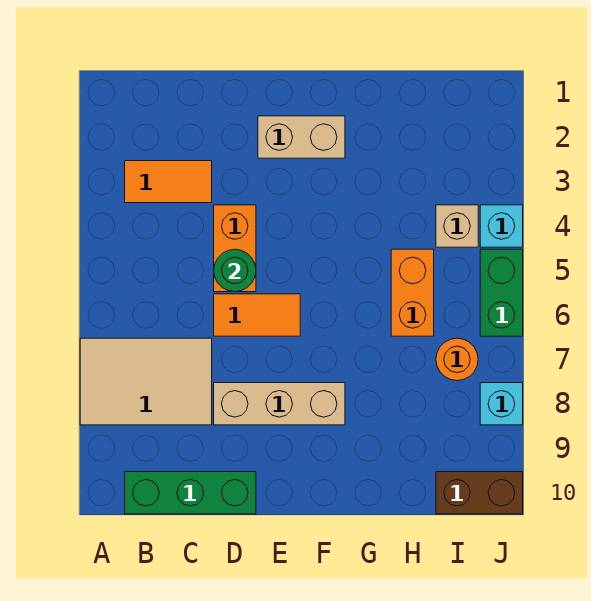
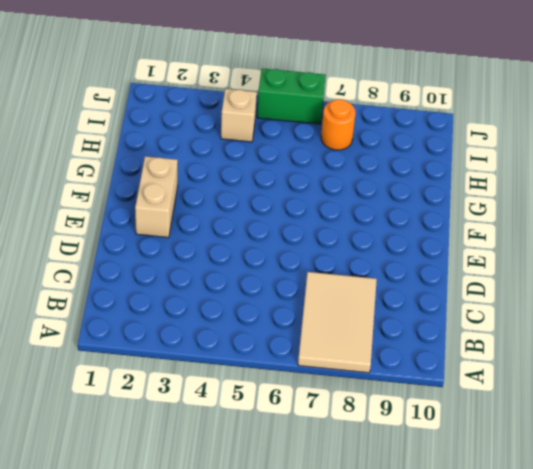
none -> orange 1x2 tile [125,161,212,203]
none -> green 1x3 brick [125,472,256,514]
none -> orange 1x2 brick [214,205,256,292]

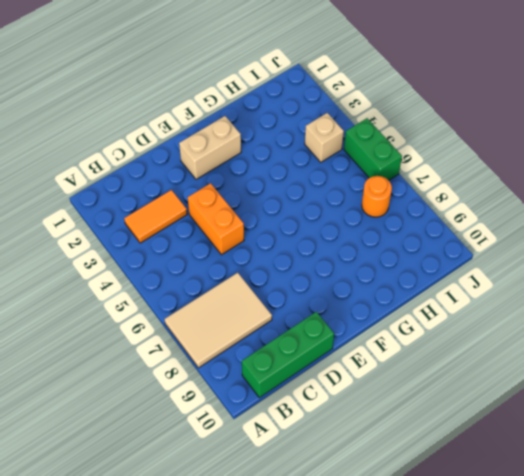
none -> orange 1x2 tile [214,294,300,336]
none -> tan 1x3 brick [214,383,345,425]
none -> orange 1x2 brick [391,249,434,336]

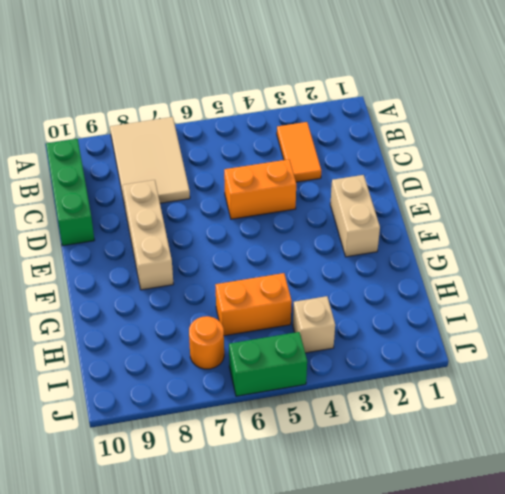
none -> orange 1x2 tile [214,294,300,336]
none -> brown 1x2 brick [436,472,523,514]
none -> cyan 1x1 brick [480,205,523,247]

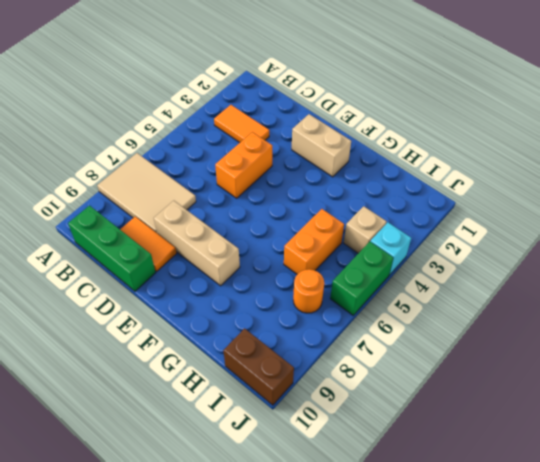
orange 1x2 tile [120,216,177,271] -> orange 1x2 tile moved to [214,294,300,336]
none -> cyan 1x1 brick [480,383,523,425]
none -> green 1x1 round brick [214,249,256,292]

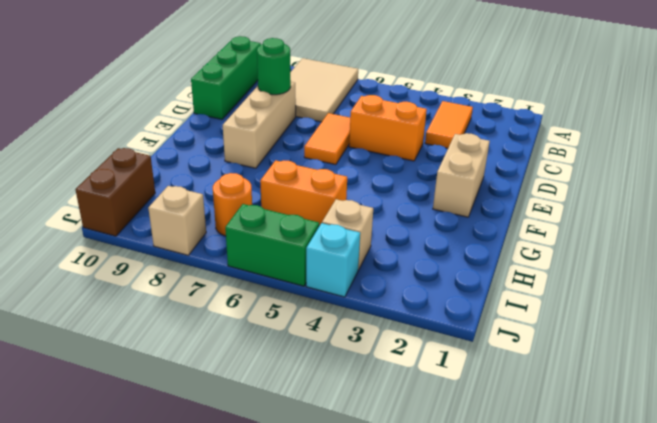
green 1x1 round brick [257,38,291,95] -> green 1x1 round brick moved to [214,249,256,292]
tan 1x1 brick [148,186,206,255] -> cyan 1x1 brick [480,383,523,425]

